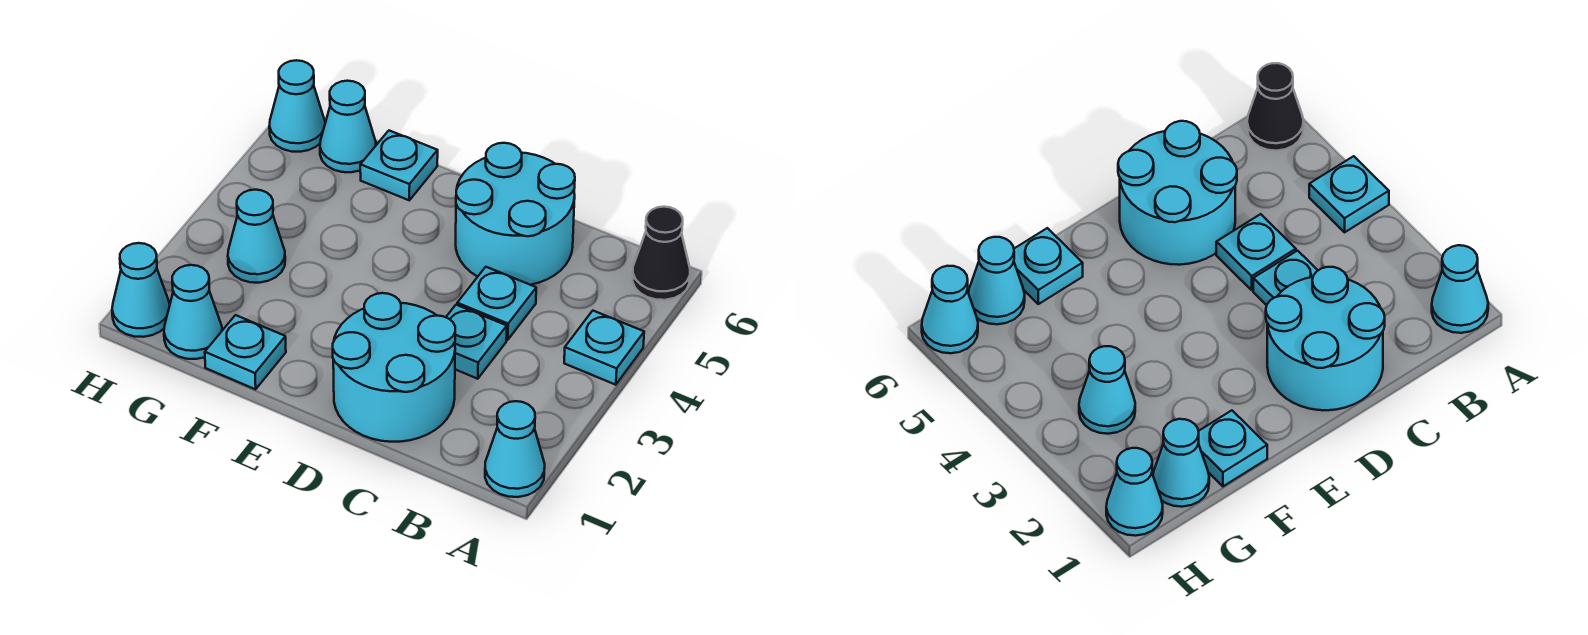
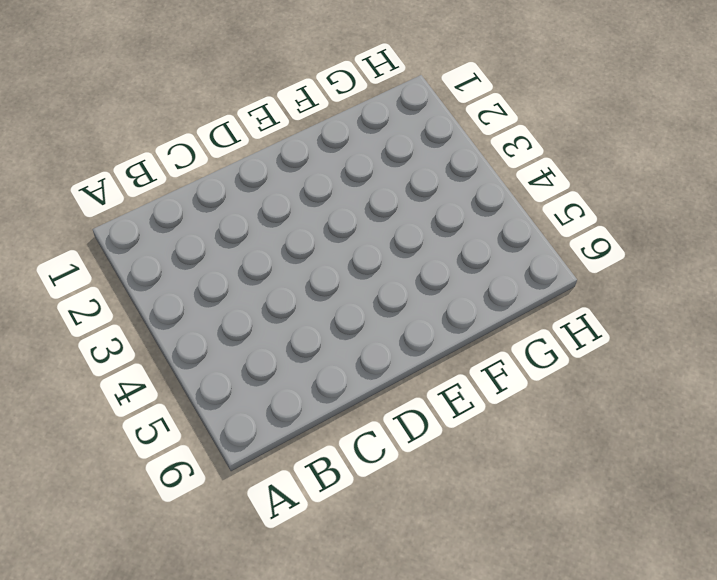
none -> cyan 1x1 cone [485,401,545,497]
none -> cyan 1x1 plate [564,311,644,385]
none -> black 1x1 cone [632,207,690,300]

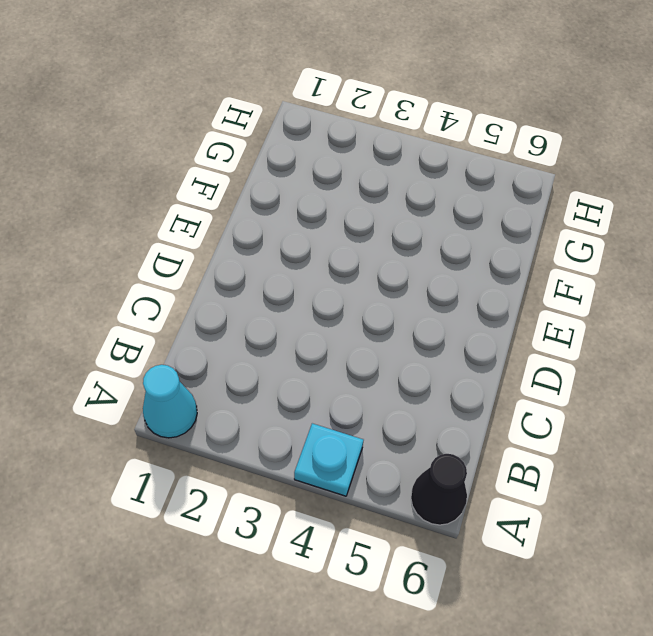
none -> cyan 2x2 round brick [333,293,455,442]
none -> cyan 1x1 plate [446,305,507,379]
none -> cyan 1x1 plate [457,267,536,340]

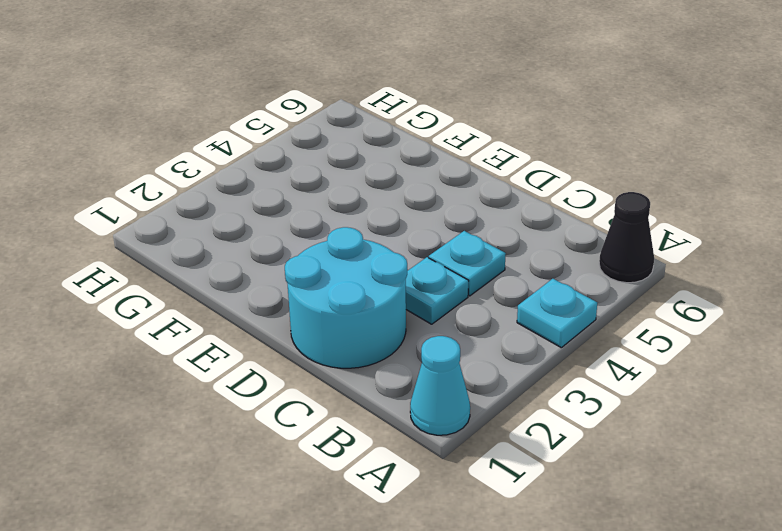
none -> cyan 2x2 round brick [456,143,575,285]
none -> cyan 1x1 plate [205,315,286,389]
none -> cyan 1x1 plate [360,131,438,200]

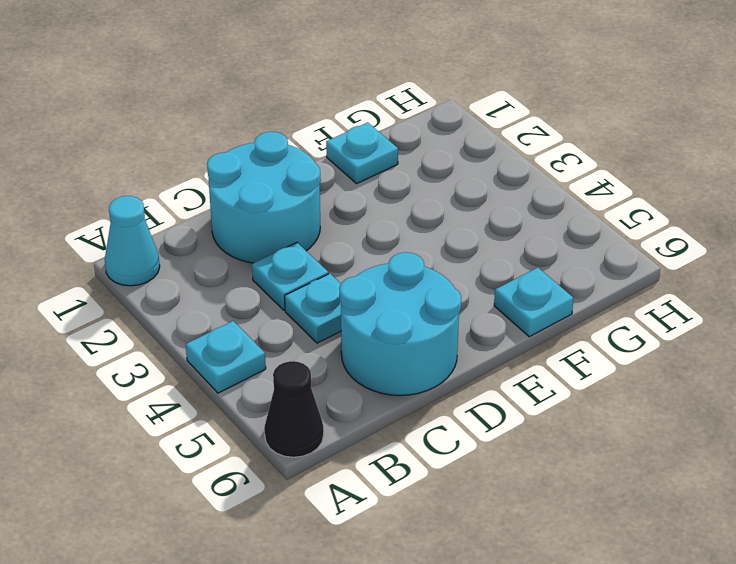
none -> cyan 1x1 cone [164,265,222,359]
none -> cyan 1x1 cone [228,190,285,283]
none -> cyan 1x1 cone [320,81,376,172]

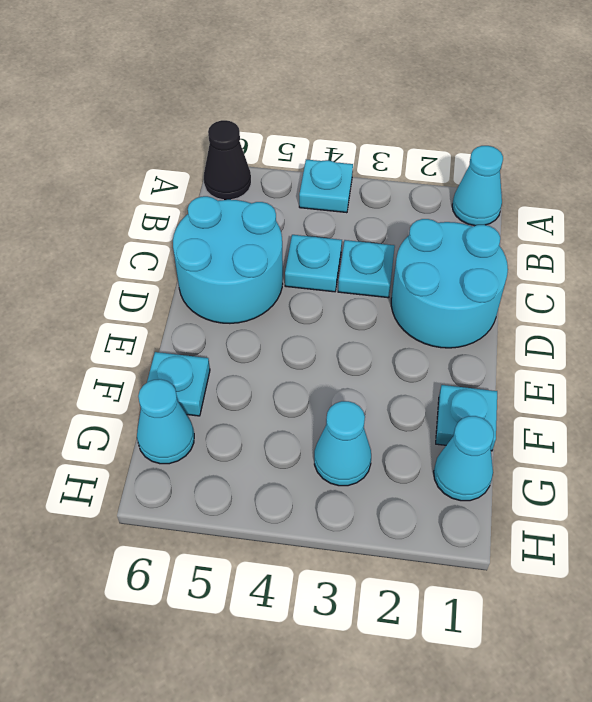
none -> cyan 1x1 cone [112,243,170,337]
none -> cyan 1x1 cone [269,60,325,152]

